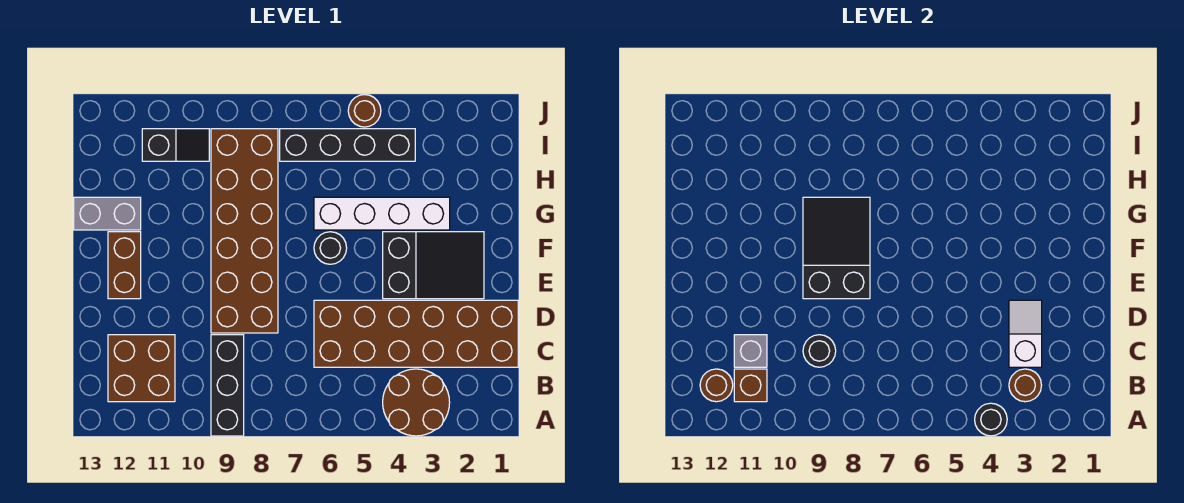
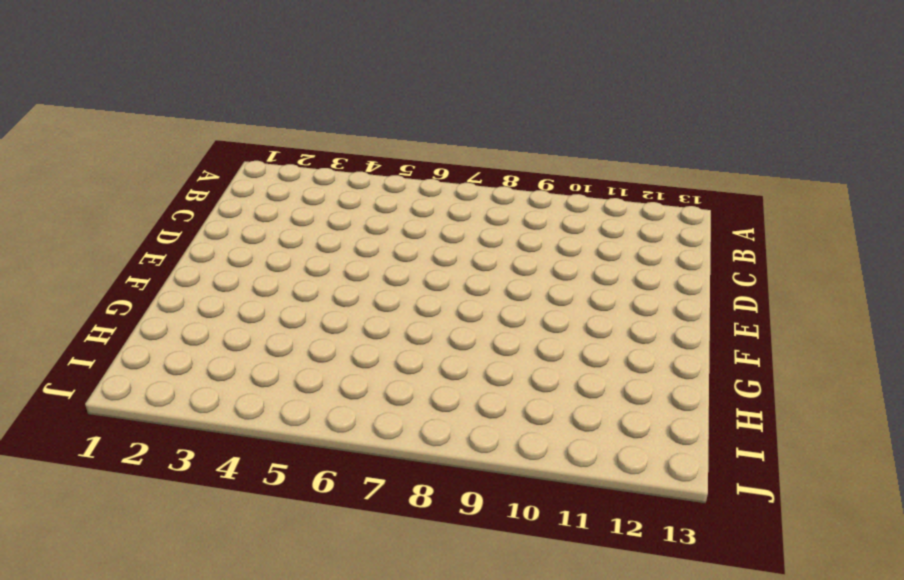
none -> brown 2x2 round brick [383,369,450,436]
none -> black 1x3 brick [211,335,244,436]
none -> brown 2x2 brick [108,335,175,402]

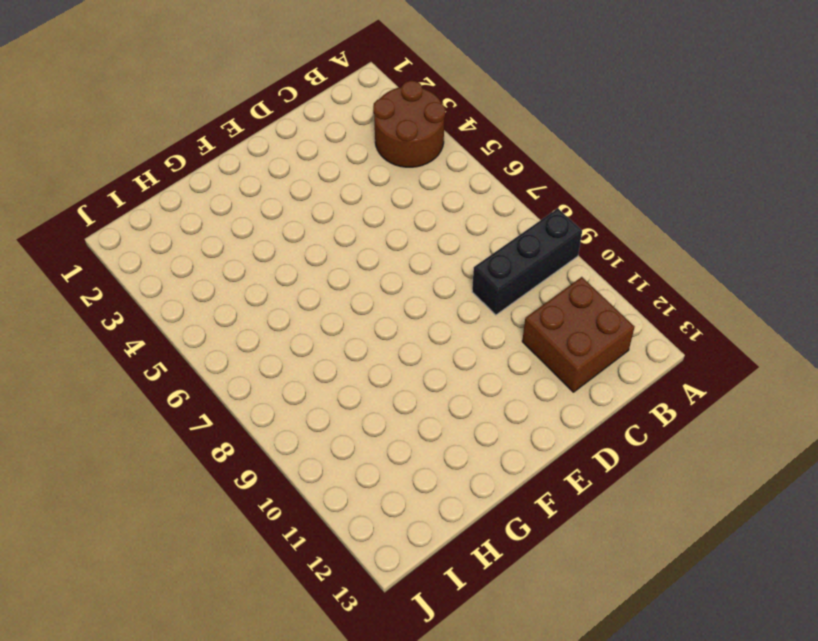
none -> brown 2x6 brick [314,300,518,367]
none -> brown 2x6 brick [211,129,278,333]
none -> black 2x3 slope [383,232,484,299]

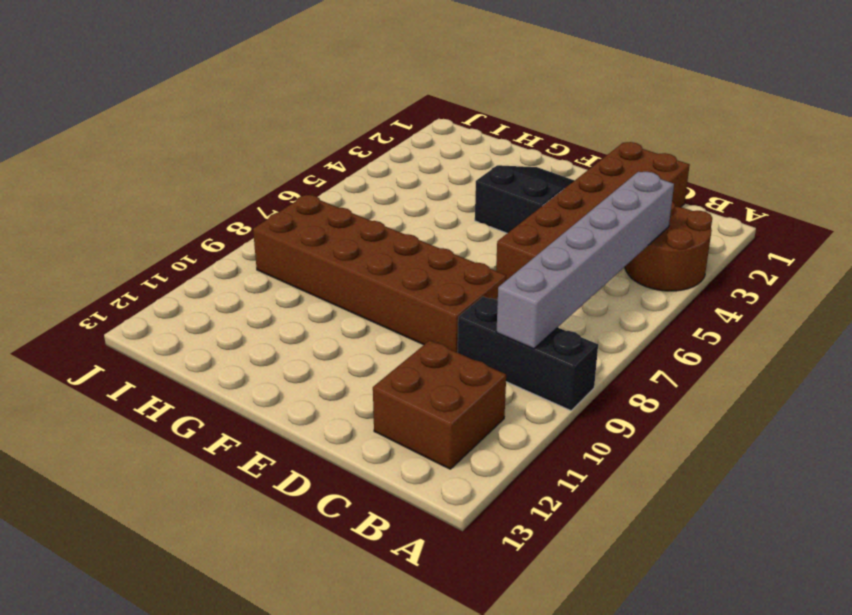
grey 1x6 brick [496,172,674,349] -> none
none -> brown 1x2 brick [108,232,141,299]
none -> black 1x1 round brick [314,232,347,264]
none -> white 1x4 brick [314,197,450,230]

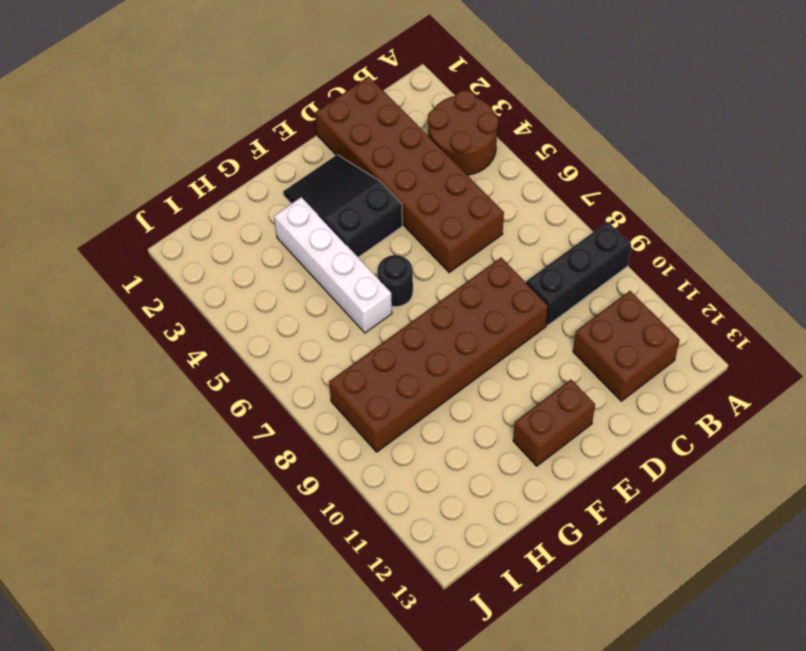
none -> grey 1x2 brick [74,197,141,230]
none -> black 1x4 brick [280,129,415,161]
none -> black 1x2 slope [142,129,209,161]

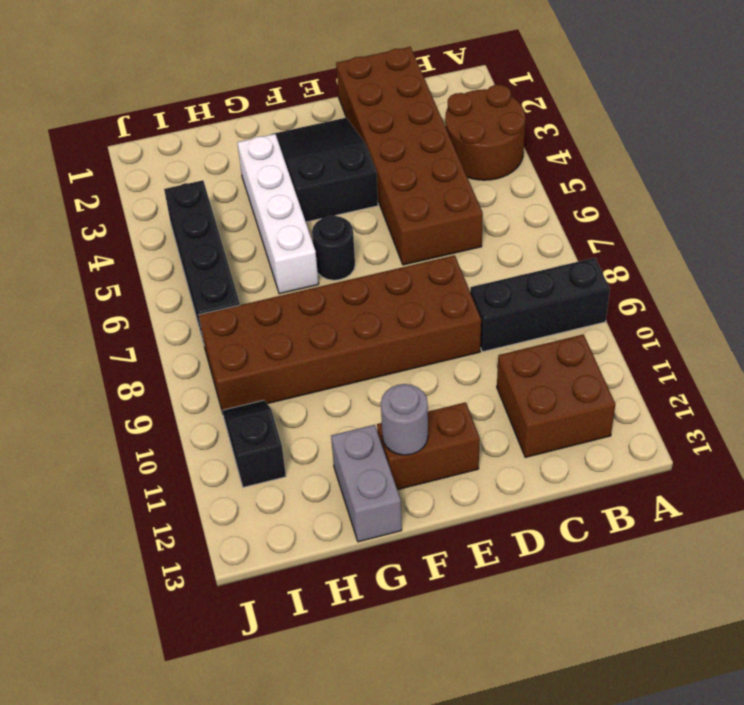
grey 1x1 round brick [381,384,428,455] -> none
none -> brown 1x1 round brick [348,95,381,127]
none -> black 1x1 round brick [975,403,1007,436]
none -> brown 1x1 round brick [1009,369,1042,402]

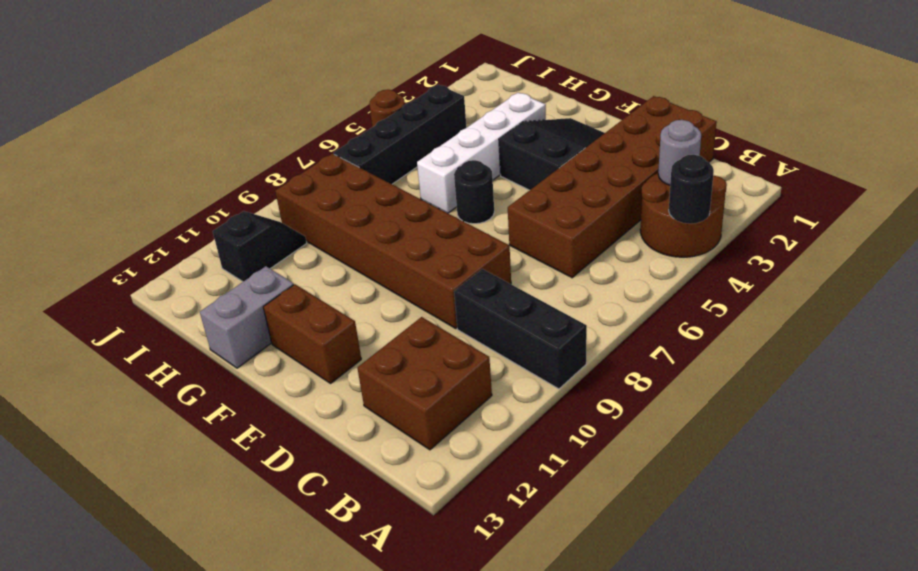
grey 1x1 round brick [658,120,701,185] -> brown 1x1 round brick [1009,369,1042,402]
none -> brown 1x1 brick [734,369,767,402]
none -> brown 1x1 round brick [700,369,733,402]
none -> white 1x2 slope [1009,300,1042,367]

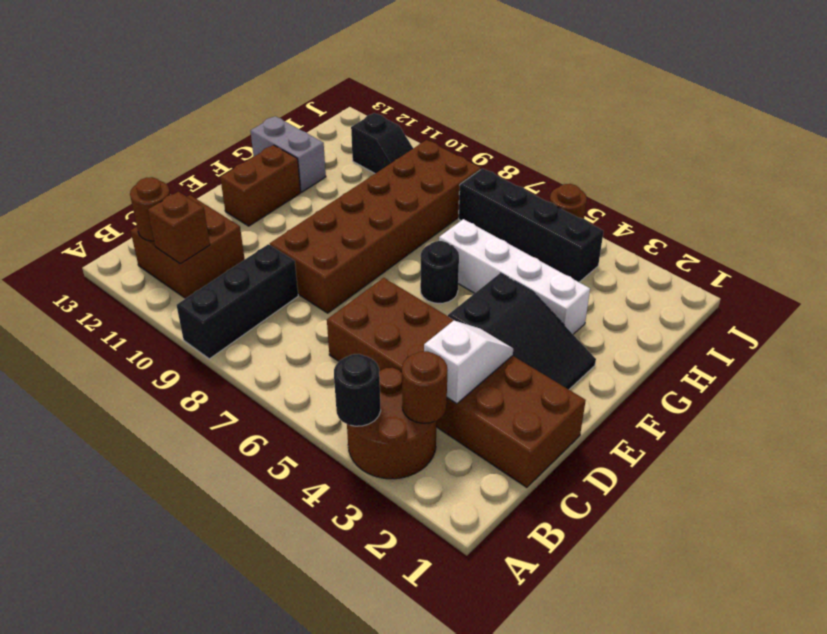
none -> black 1x1 round brick [803,335,836,367]
none -> grey 1x1 brick [734,335,767,367]
none -> black 2x3 slope [803,197,870,299]

